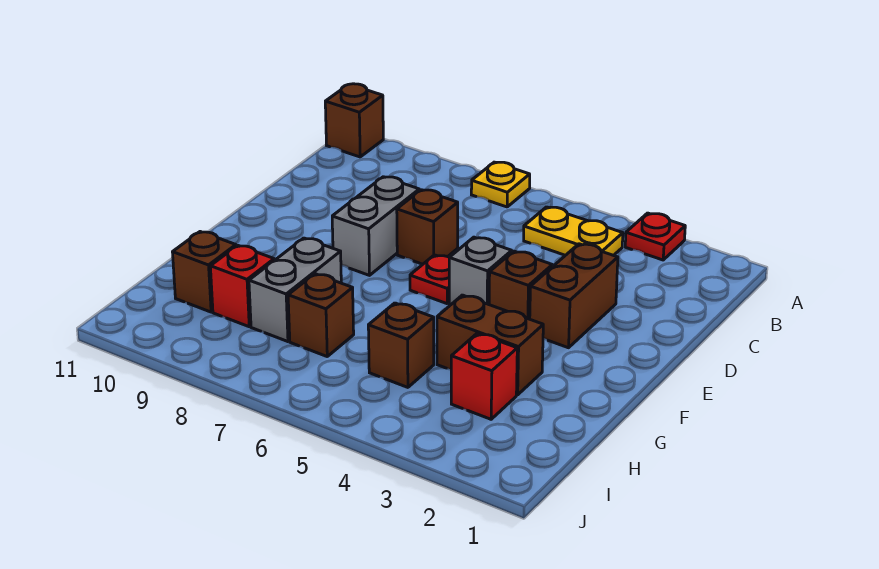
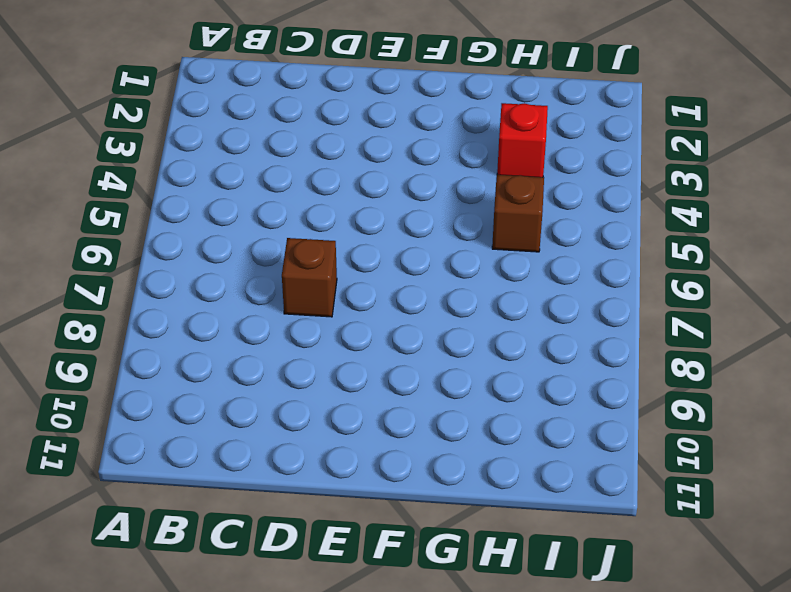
none -> red 1x1 plate [625,213,685,260]
none -> yellow 1x1 plate [471,162,530,207]
none -> brown 1x1 brick [325,84,383,157]

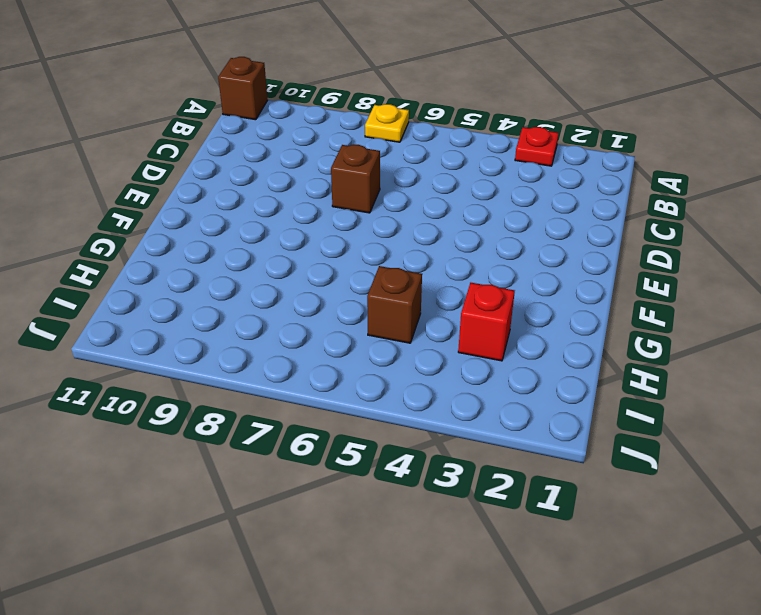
none -> yellow 1x2 plate [524,207,623,256]
none -> brown 1x2 brick [530,244,618,348]
none -> grey 1x2 brick [332,177,419,275]

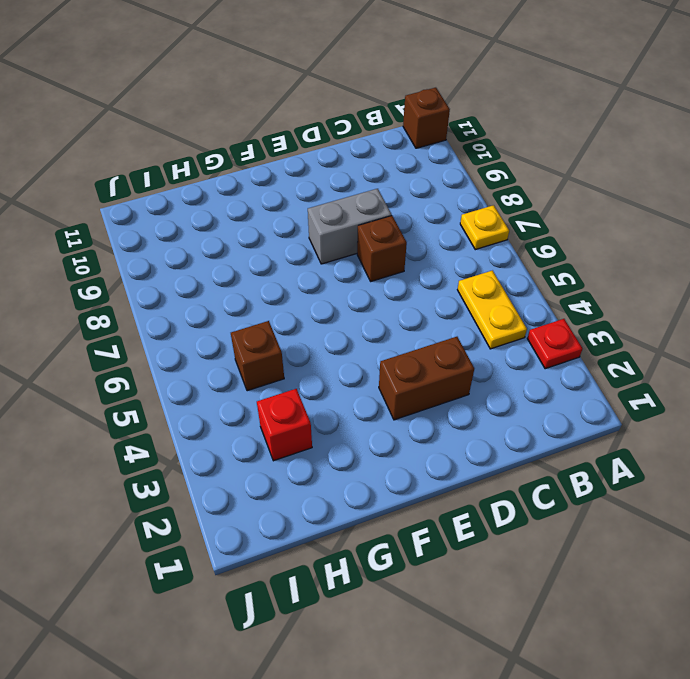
none -> brown 1x1 brick [489,251,552,319]
none -> grey 1x1 brick [449,237,512,305]
none -> red 1x1 plate [410,255,449,304]

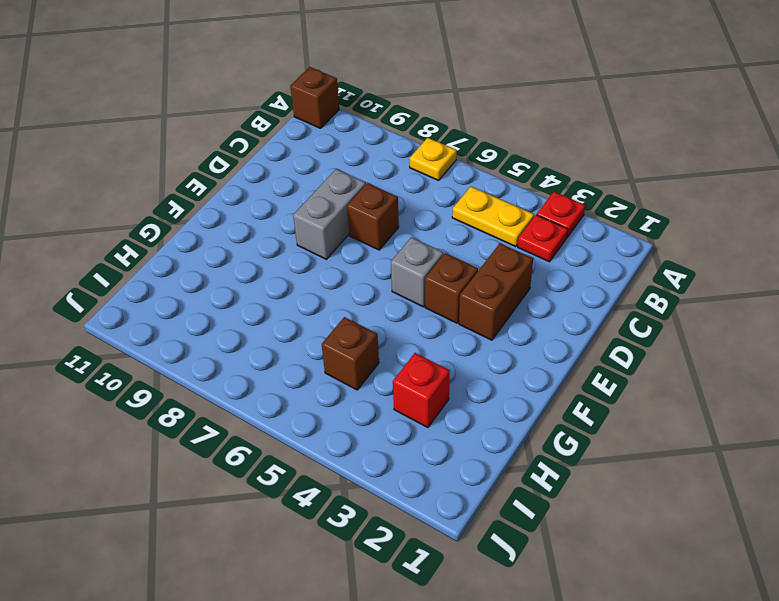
red 1x1 plate [518,215,568,262] -> red 1x1 plate moved to [410,255,449,304]
none -> brown 1x2 brick [437,295,543,395]
none -> grey 1x2 brick [249,238,341,342]
none -> brown 1x1 brick [288,274,354,356]

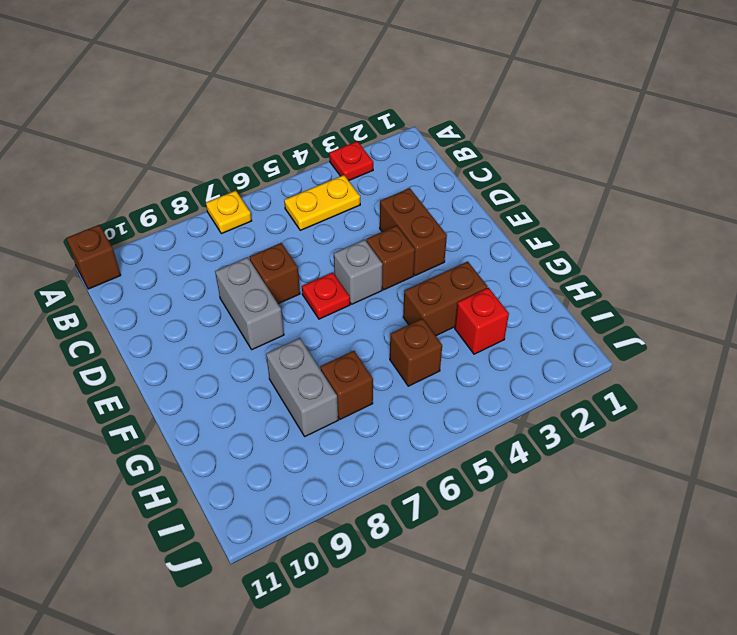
none -> red 1x1 brick [210,245,274,327]
none -> brown 1x1 brick [173,232,236,312]

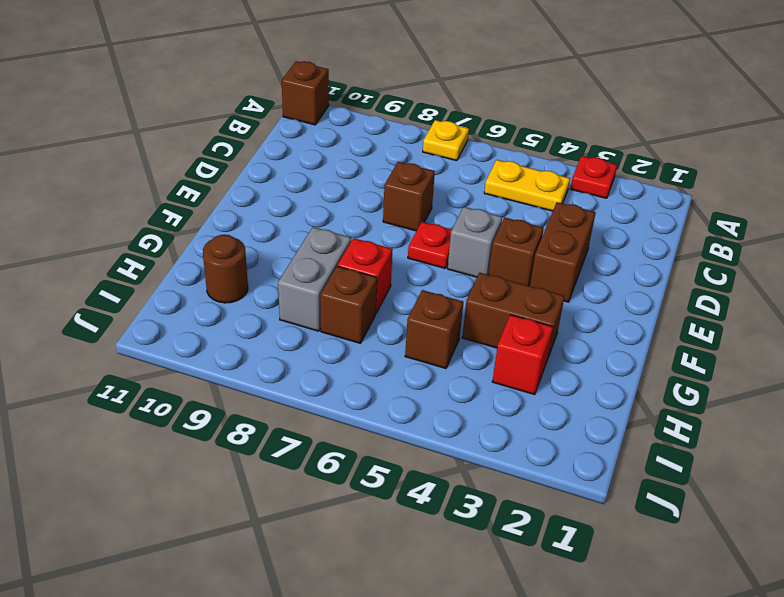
red 1x1 brick [338,238,393,313] -> red 1x1 brick moved to [210,245,274,327]
brown 1x1 round brick [203,235,248,303] -> brown 1x1 brick [173,232,236,312]
none -> grey 1x2 brick [332,177,419,275]

